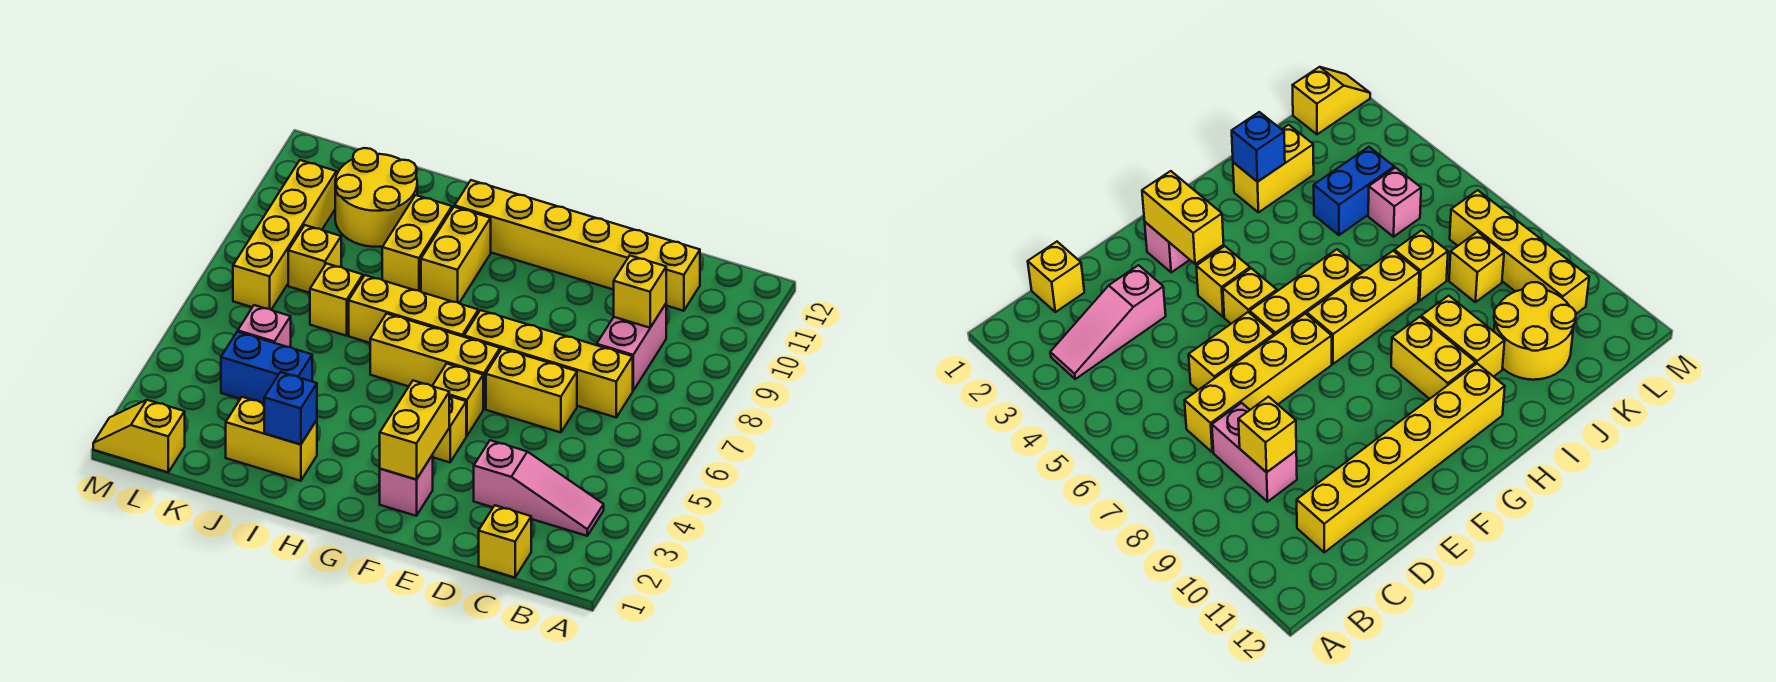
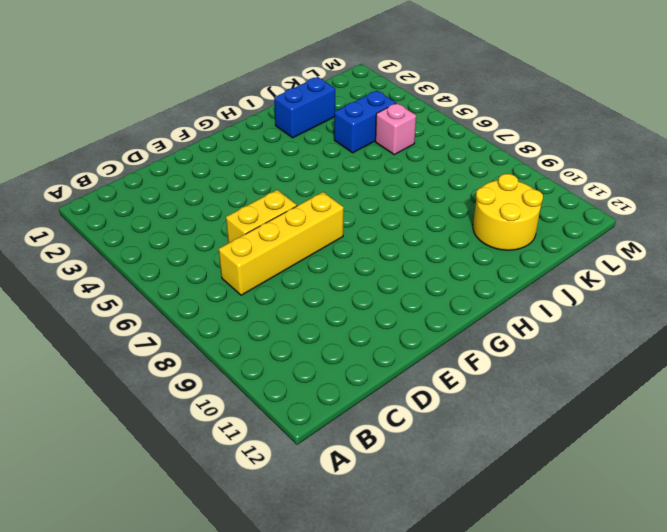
blue 1x2 brick [274,77,335,138] -> yellow 1x2 brick [226,397,317,481]
none -> pink 1x3 slope [474,440,604,536]
none -> yellow 1x1 brick [479,505,531,578]
none -> pink 1x2 brick [597,304,666,391]

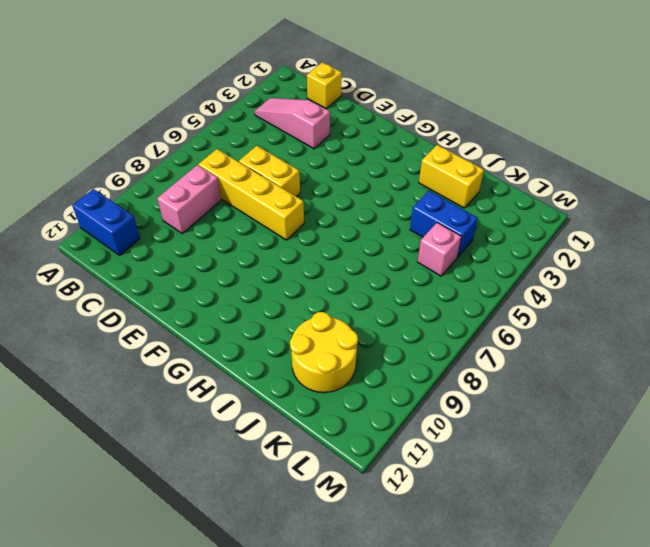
blue 1x2 brick [72,189,140,255] -> none
none -> yellow 1x6 brick [455,180,700,311]
none -> pink 1x1 brick [380,455,433,516]
none -> yellow 1x1 brick [432,396,466,462]

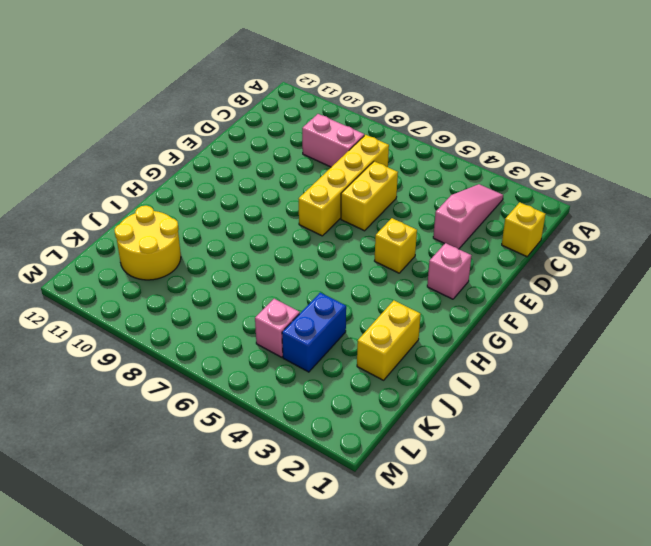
none -> yellow 1x6 brick [455,180,700,311]
none -> yellow 1x1 brick [433,364,483,436]
none -> yellow 1x3 brick [370,314,500,409]

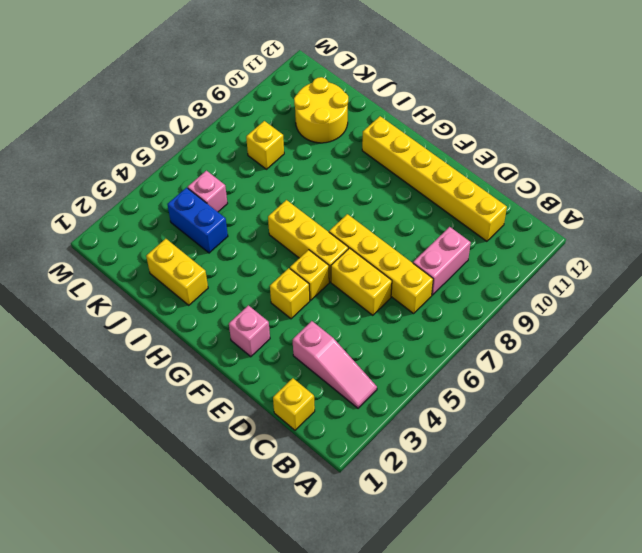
none -> yellow 1x3 brick [349,275,478,343]
none -> yellow 1x2 brick [421,207,491,303]
none -> yellow 1x2 brick [382,195,452,292]

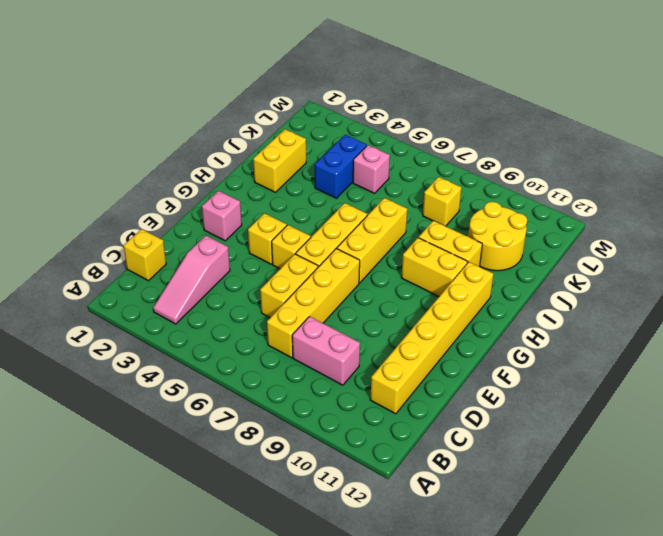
none -> yellow 1x1 brick [310,263,363,336]
none -> yellow 1x2 slope [93,400,185,472]
none -> yellow 1x4 brick [233,160,336,310]

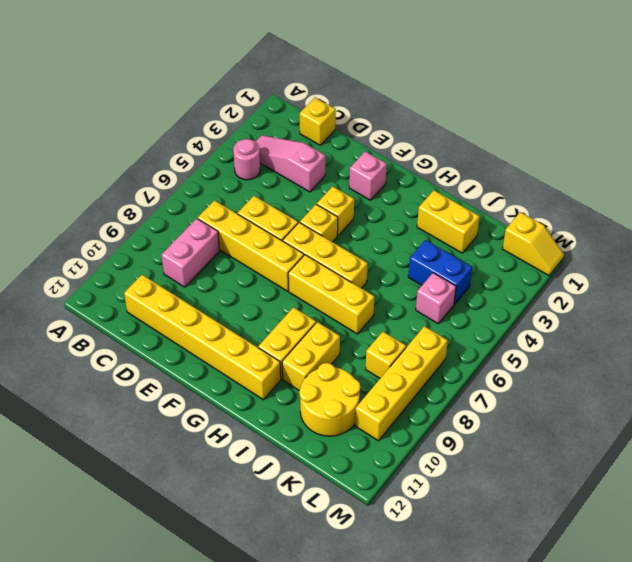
pink 1x1 round brick [233,139,260,180] -> none
none -> yellow 1x1 brick [310,263,363,336]
none -> yellow 1x1 brick [614,256,666,328]
none -> yellow 1x2 brick [380,381,449,479]

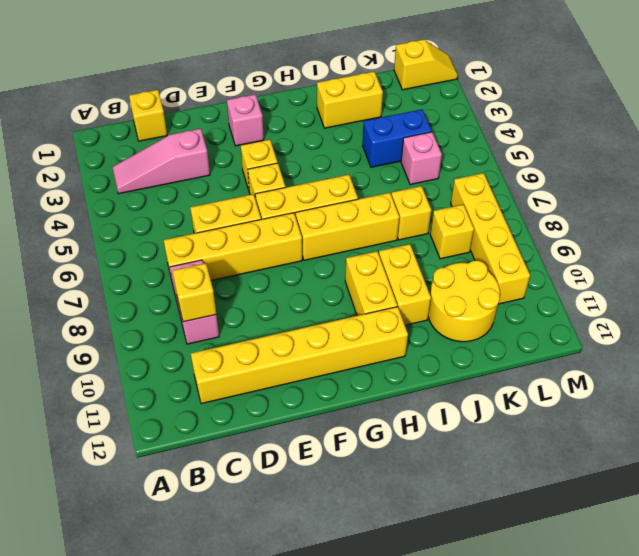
none -> yellow 1x2 brick [380,381,449,479]
none -> blue 1x1 brick [264,372,317,445]

